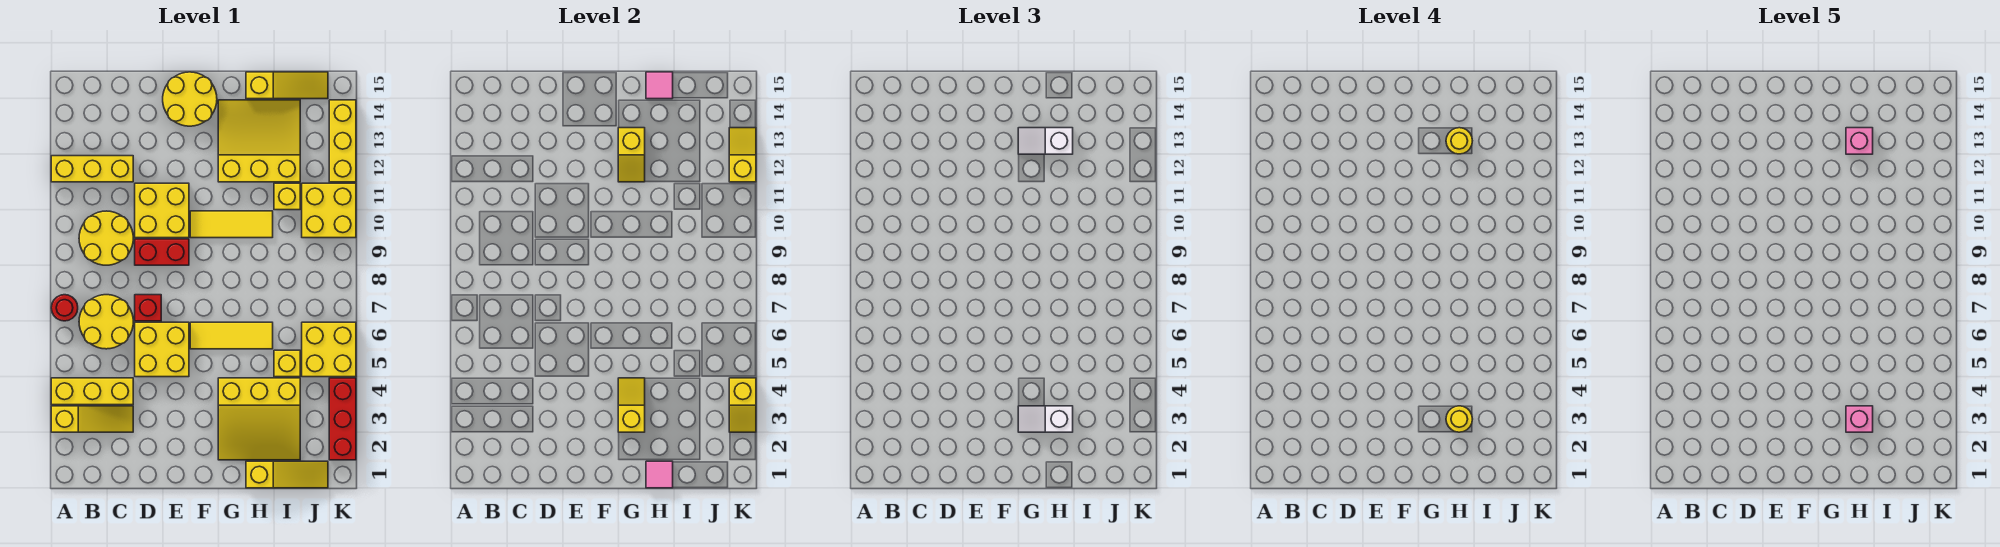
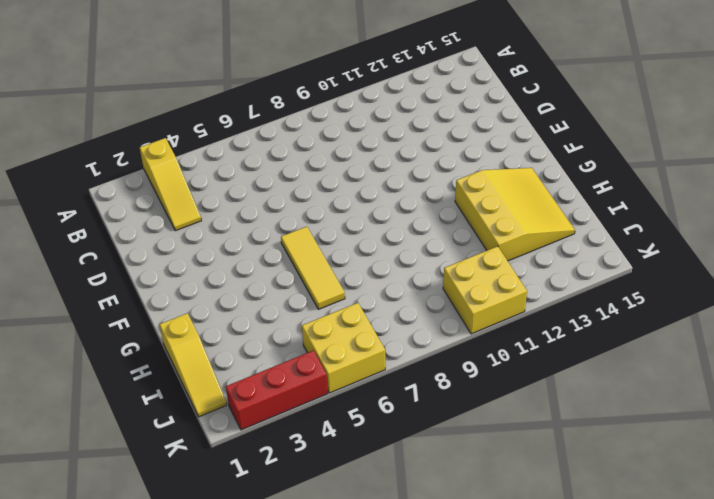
none -> yellow 1x3 brick [51,378,133,405]
none -> red 1x1 round brick [51,295,78,321]
none -> yellow 1x3 brick [51,156,133,182]
none -> yellow 2x2 round brick [79,295,133,349]

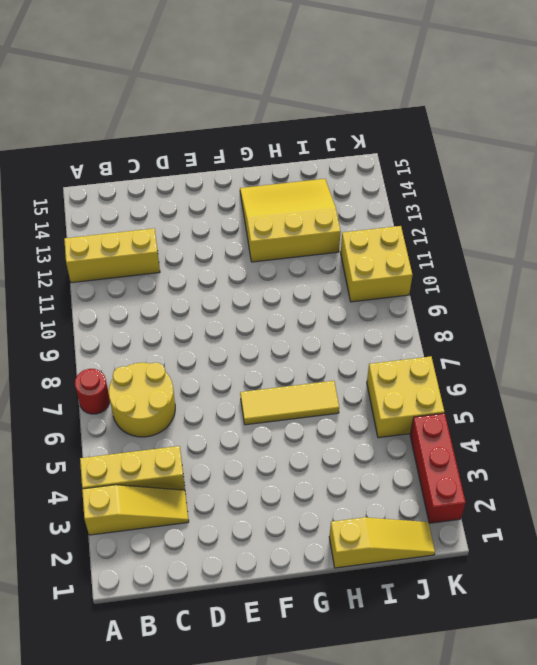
none -> yellow 2x2 round brick [79,211,133,265]
none -> yellow 2x2 brick [135,322,189,377]
none -> red 1x1 brick [135,295,161,321]
none -> red 1x2 brick [135,239,189,265]

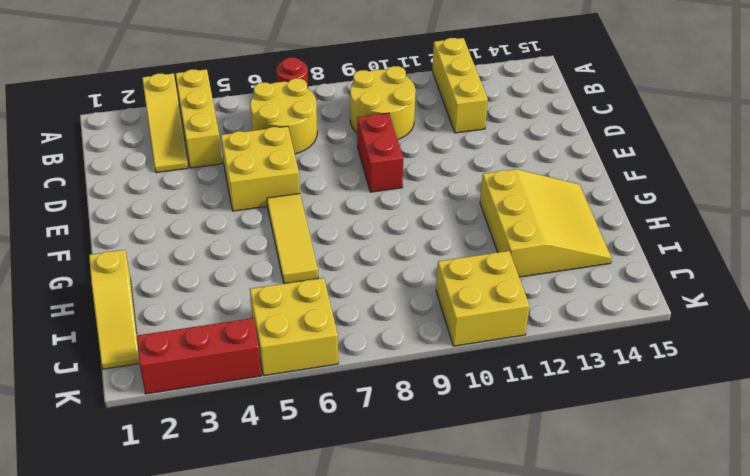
none -> red 1x1 brick [135,295,161,321]
none -> yellow 2x2 brick [135,183,189,238]
none -> yellow 2x2 round brick [163,72,217,126]
none -> yellow 1x3 tile [190,211,273,238]

